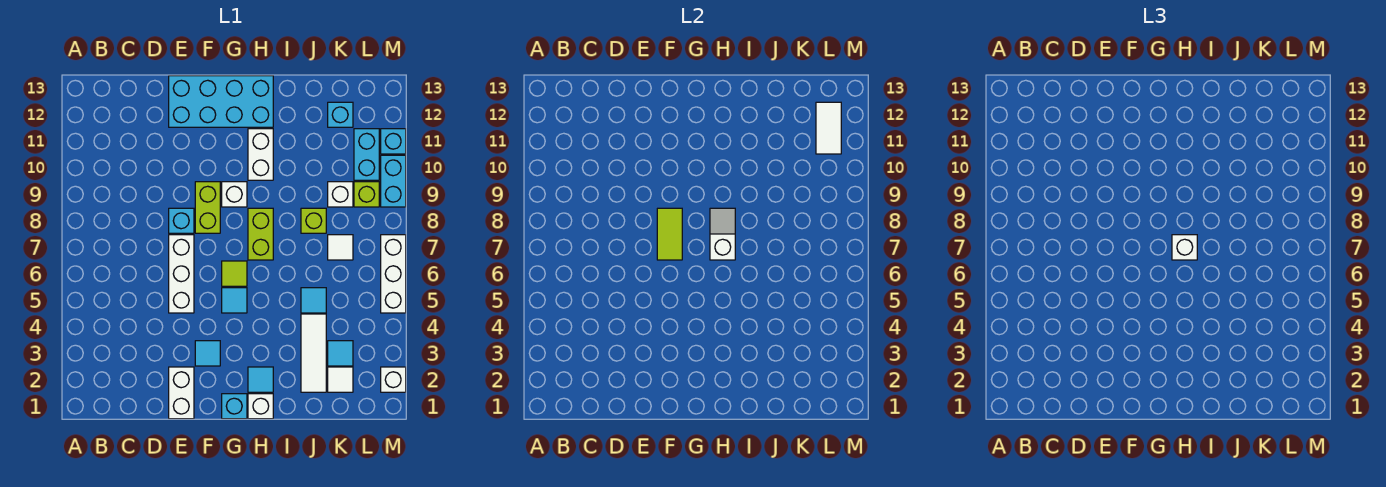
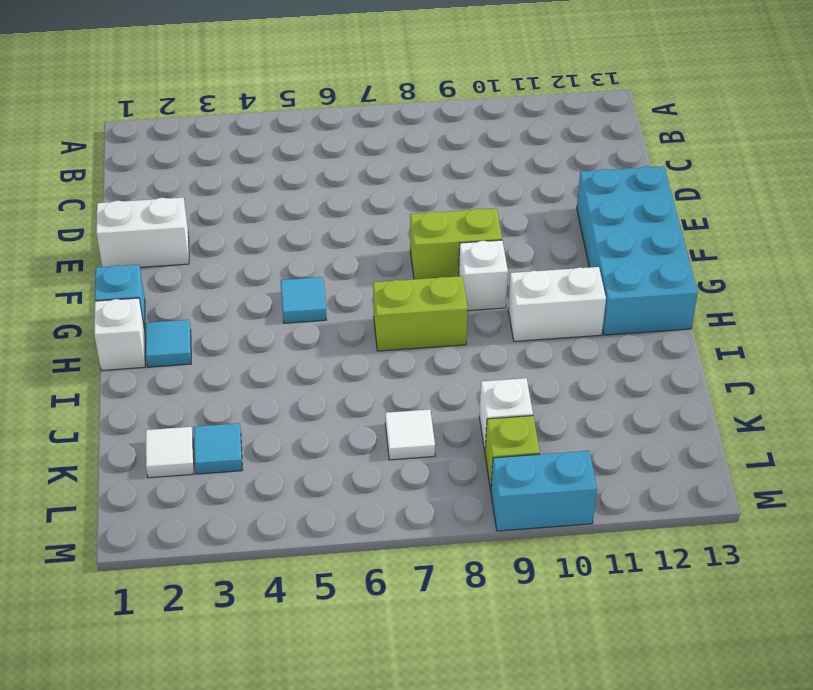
none -> white 1x3 brick [169,235,194,313]
none -> cyan 1x1 brick [169,208,194,233]
none -> cyan 1x1 tile [195,341,220,366]
none -> lime 1x1 tile [222,261,247,286]

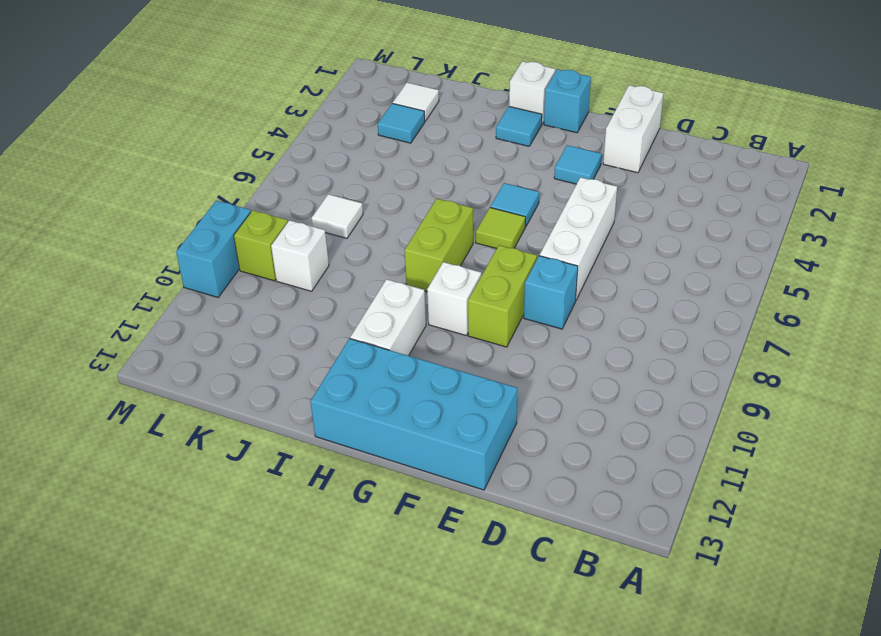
none -> white 1x3 tile [301,314,326,392]
none -> cyan 1x1 tile [301,288,326,313]
none -> lime 1x1 brick [301,208,326,233]
none -> cyan 1x1 brick [328,102,353,127]

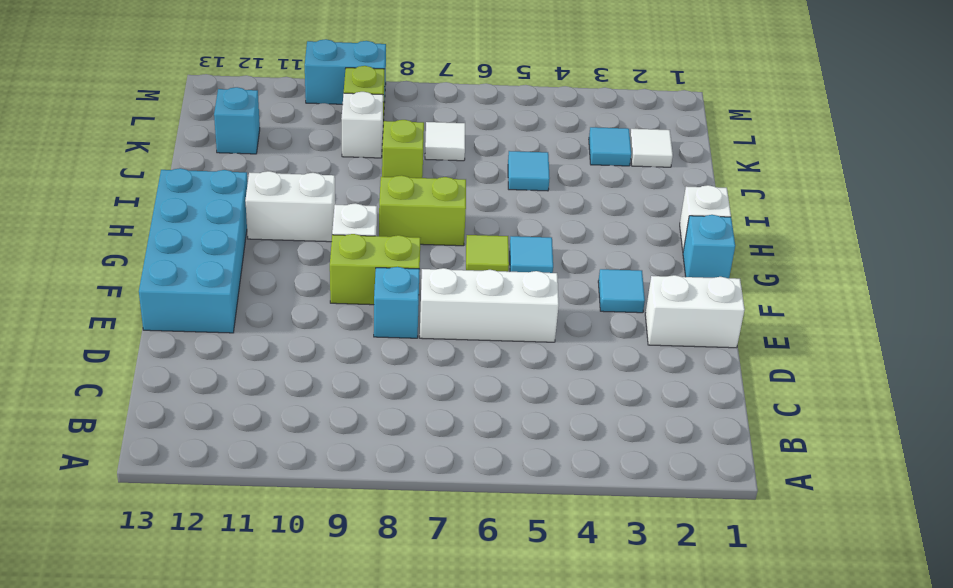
none -> cyan 1x1 tile [248,367,273,392]
none -> white 1x3 tile [301,314,326,392]
none -> cyan 1x2 brick [354,129,379,180]
none -> white 1x1 brick [381,367,406,392]

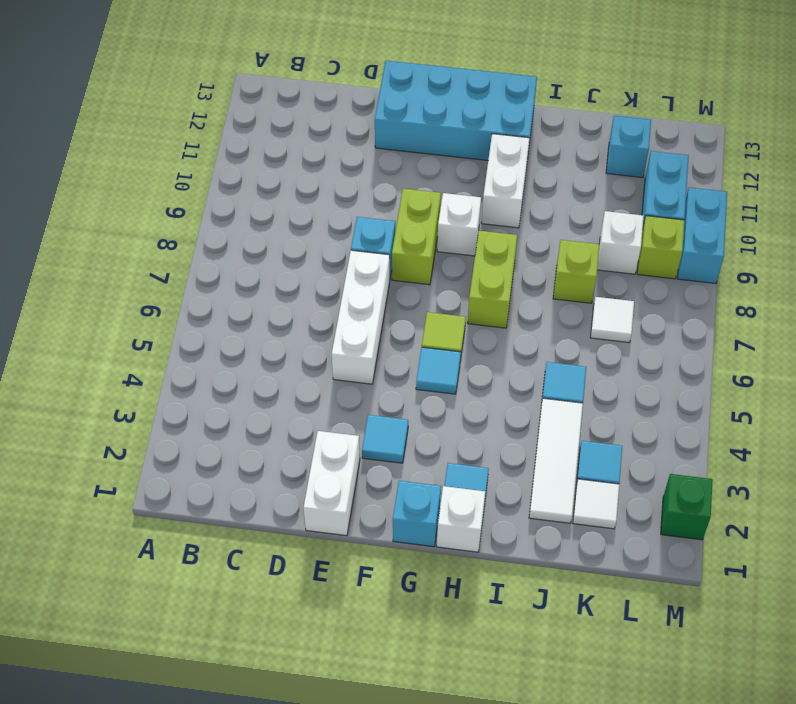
green 1x1 brick [661,474,713,540] -> white 1x1 brick [381,367,406,392]
none -> white 1x3 brick [381,235,406,313]
none -> cyan 1x1 brick [381,129,406,154]
none -> lime 1x2 tile [657,208,682,260]
none -> white 1x2 slope [710,208,735,260]

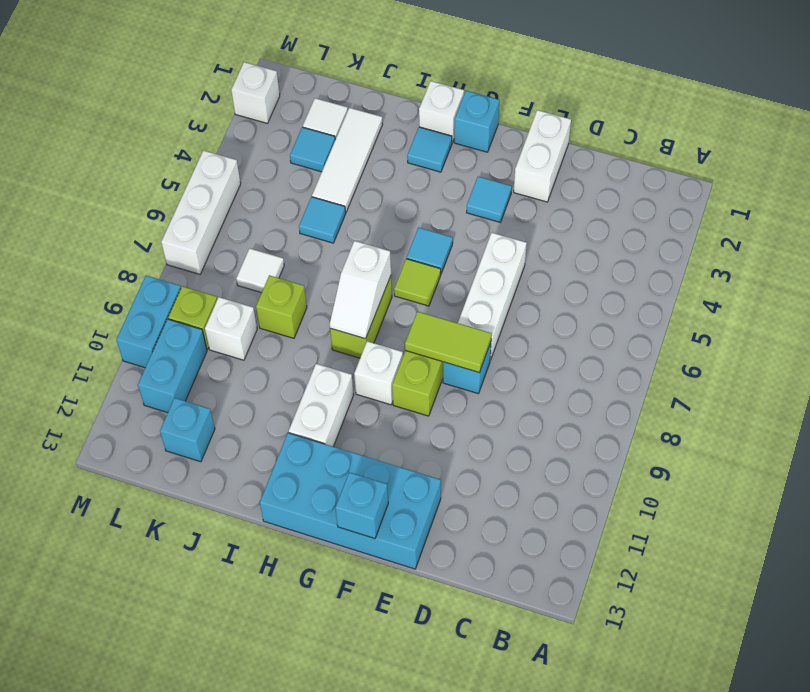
lime 1x2 tile [405,312,492,373] -> lime 1x2 tile turned to [657,208,682,260]
cyan 1x1 brick [335,472,388,539] -> cyan 1x1 brick moved to [381,129,406,154]
none -> white 1x2 tile [816,102,841,154]
none -> white 1x1 brick [1172,235,1197,260]

